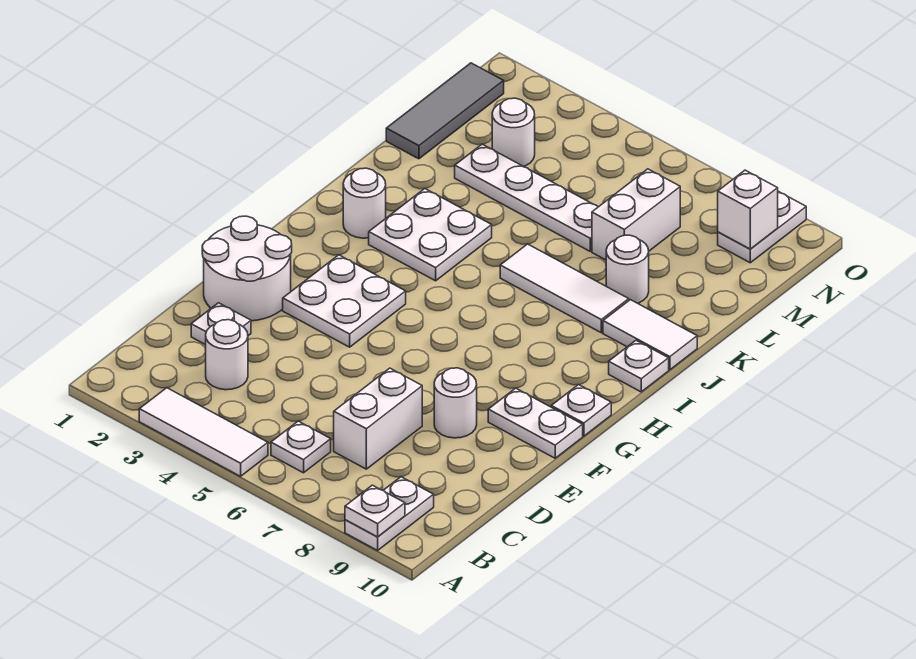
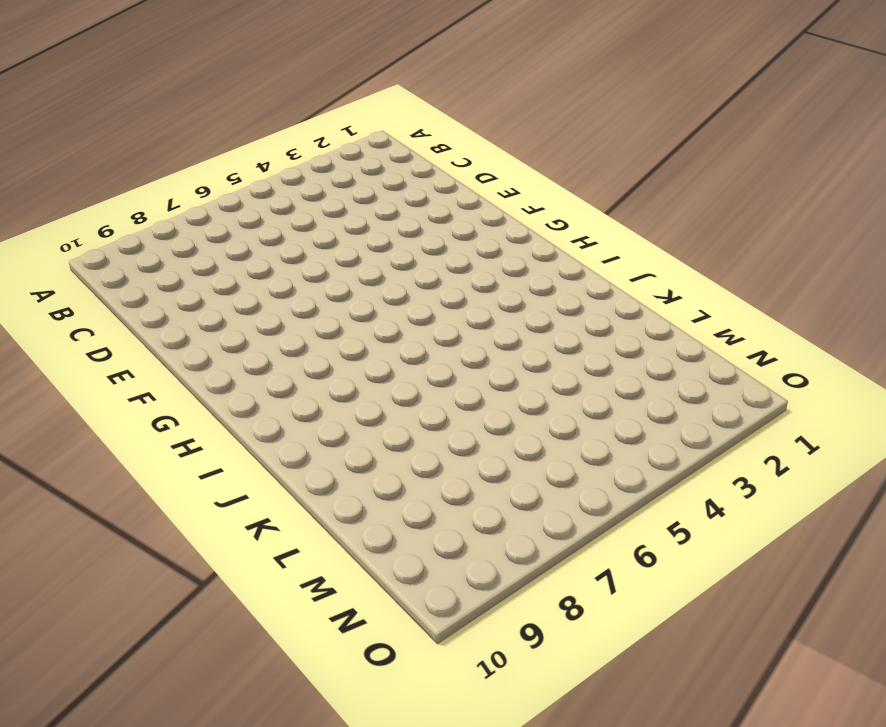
none -> white 1x3 tile [139,388,268,476]
none -> white 1x2 plate [345,477,434,550]
none -> white 1x1 plate [271,421,331,473]

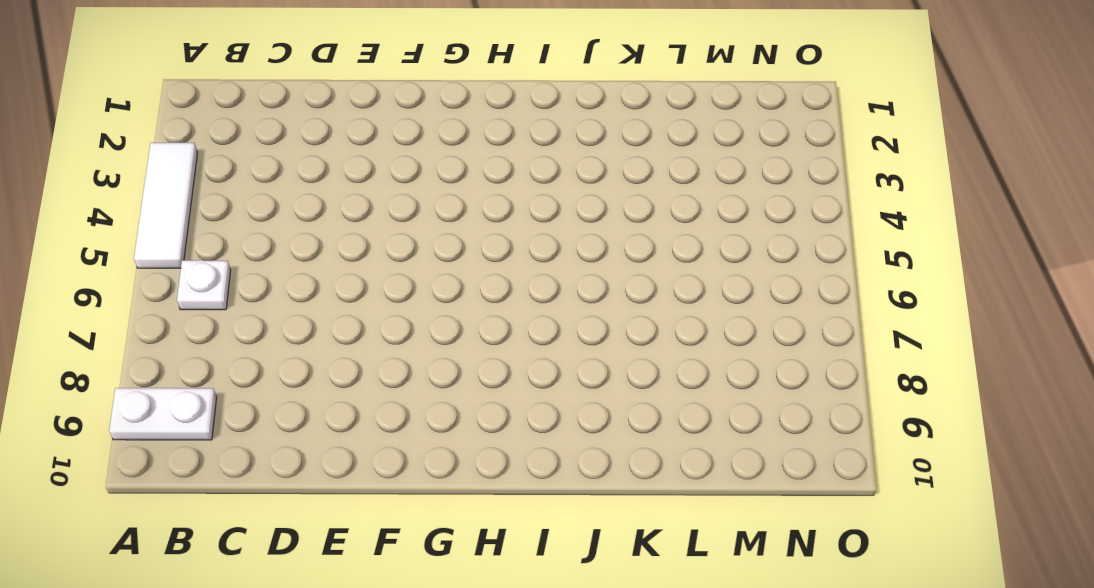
none -> white 1x1 round brick [206,320,248,390]
none -> white 1x2 brick [334,368,422,469]
none -> white 1x1 plate [191,303,251,345]

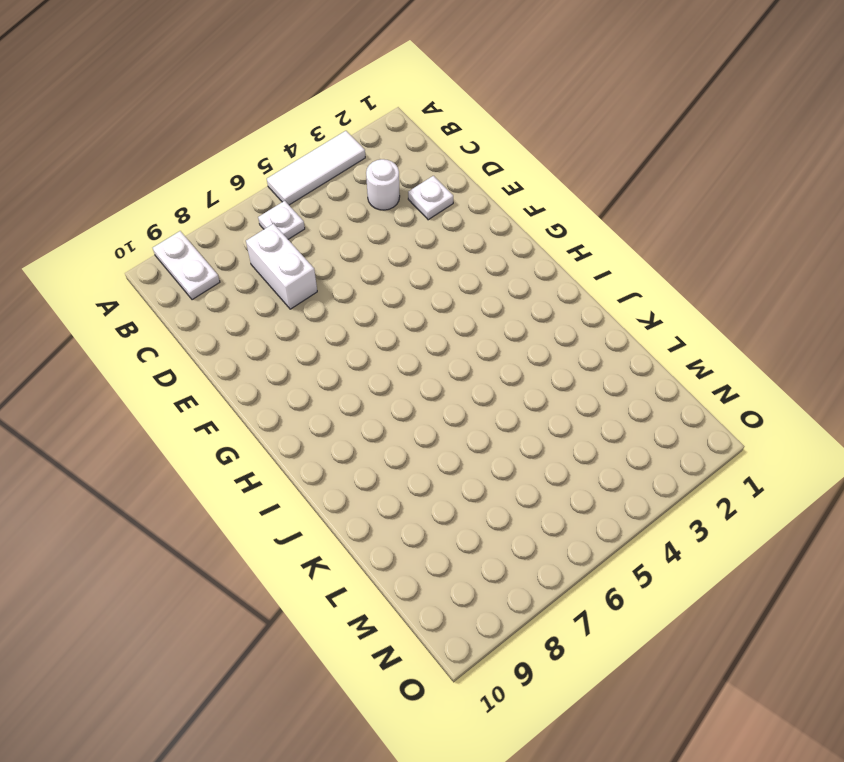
none -> white 2x2 round brick [202,216,292,321]
none -> white 1x1 round brick [434,368,477,438]
none -> white 2x2 plate [283,255,406,347]

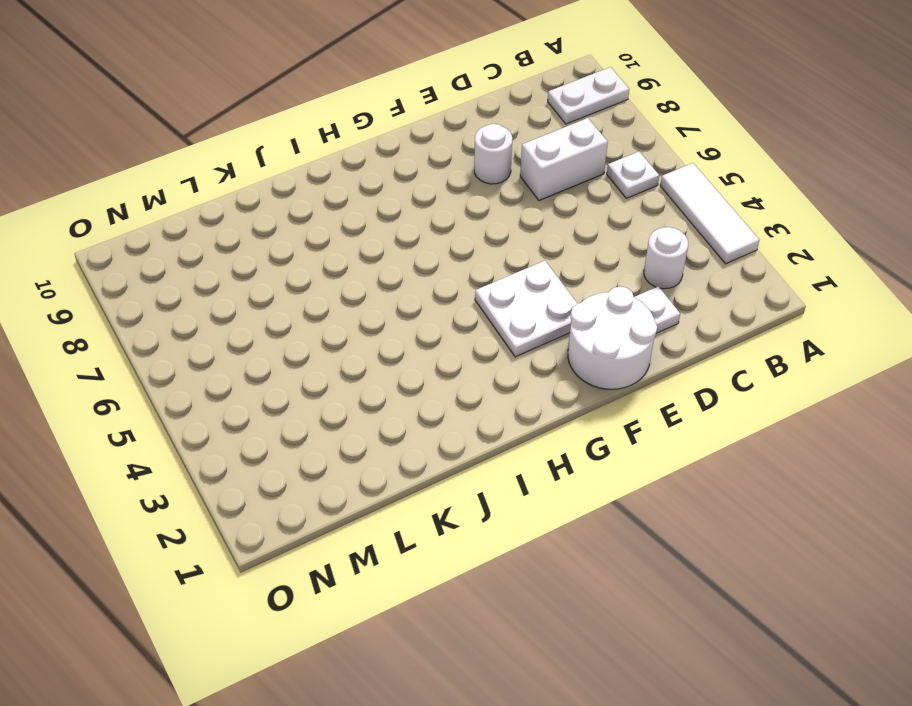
none -> white 1x2 plate [488,388,583,458]
none -> white 1x1 plate [551,385,611,436]
none -> white 1x1 round brick [343,168,386,238]

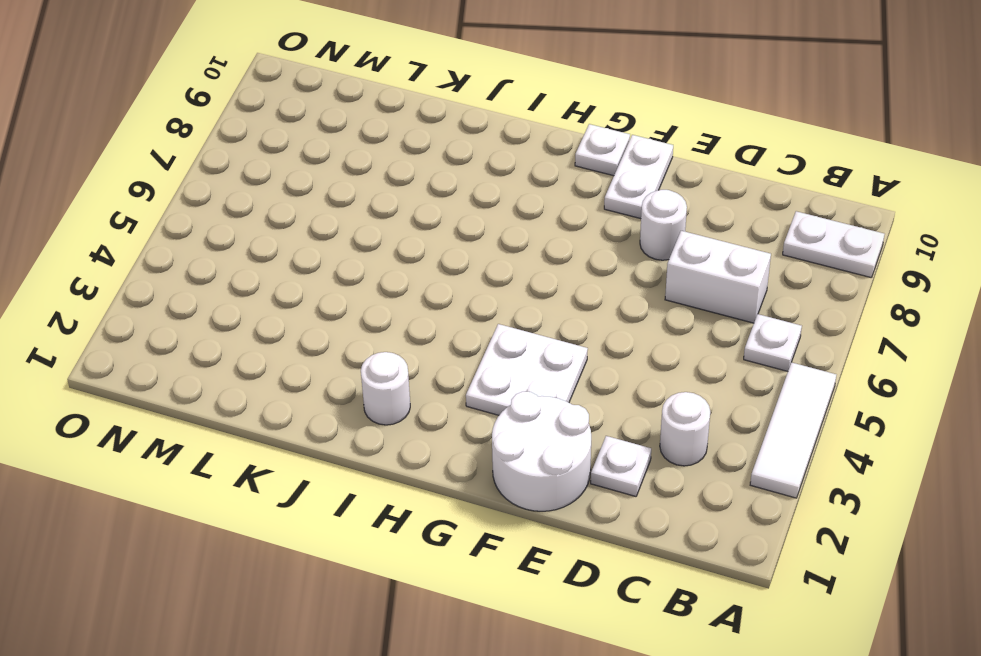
none -> white 2x2 plate [369,189,492,281]
none -> white 1x1 plate [609,341,669,392]
none -> white 1x3 tile [500,244,629,333]

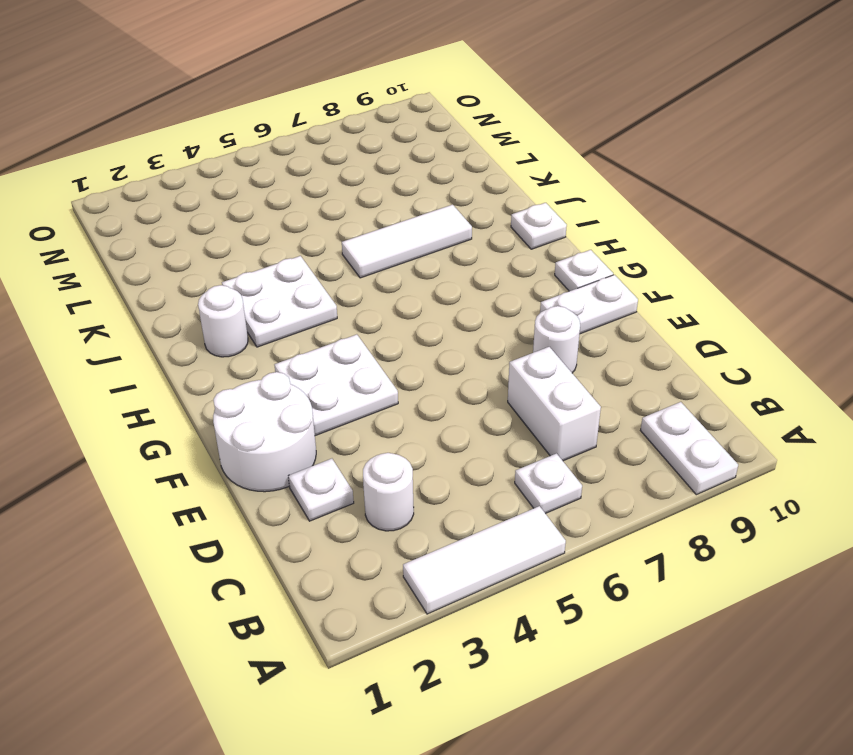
none -> white 1x2 tile [603,300,697,370]
none -> white 1x1 round brick [606,235,649,303]
none -> grey 1x3 tile [386,63,504,159]

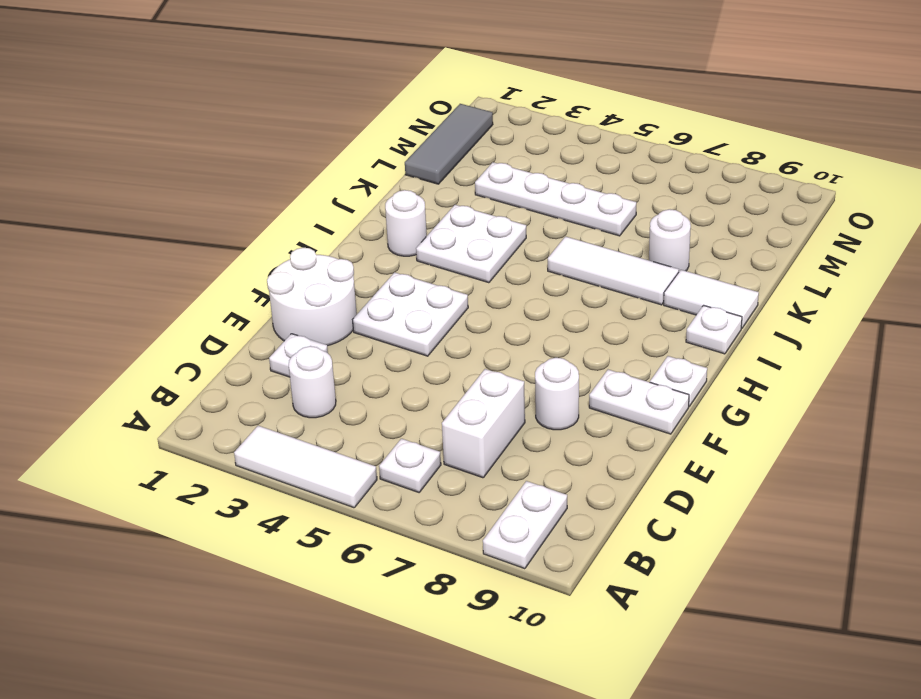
none -> white 1x2 brick [592,169,680,260]
none -> white 1x1 round brick [492,98,535,167]
none -> white 1x2 plate [718,191,806,263]

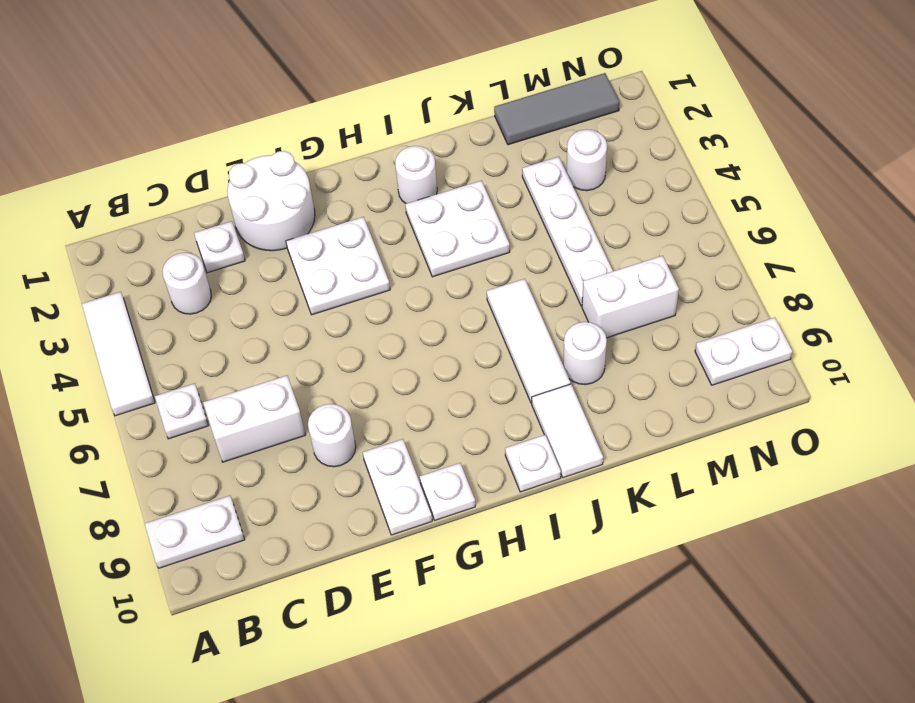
none -> white 1x1 plate [345,485,405,537]
none -> white 1x1 brick [718,170,778,249]

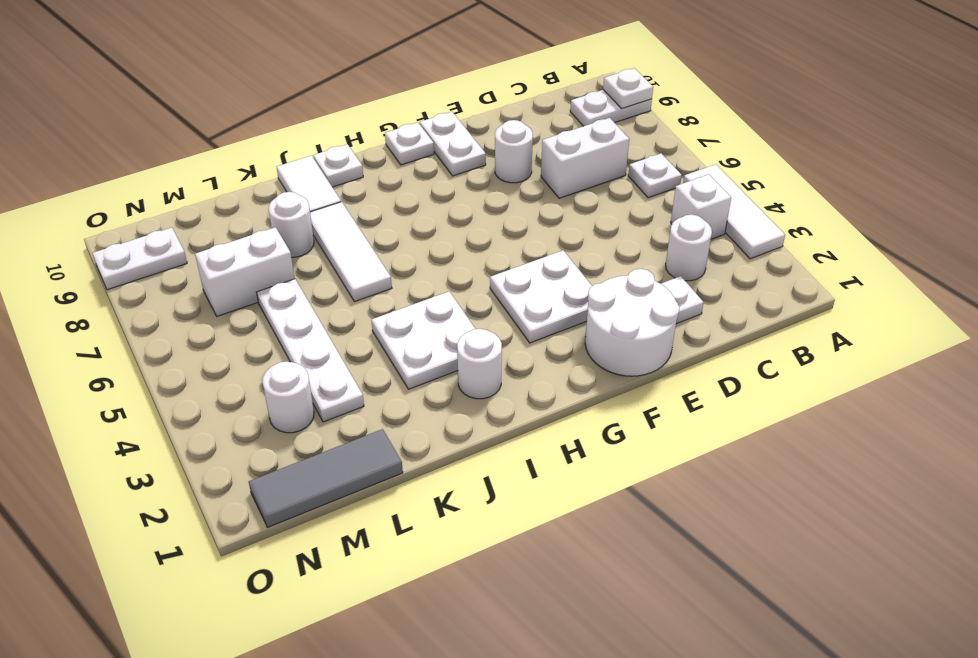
white 1x1 brick [671,174,731,239] -> white 1x1 brick moved to [718,170,778,249]

